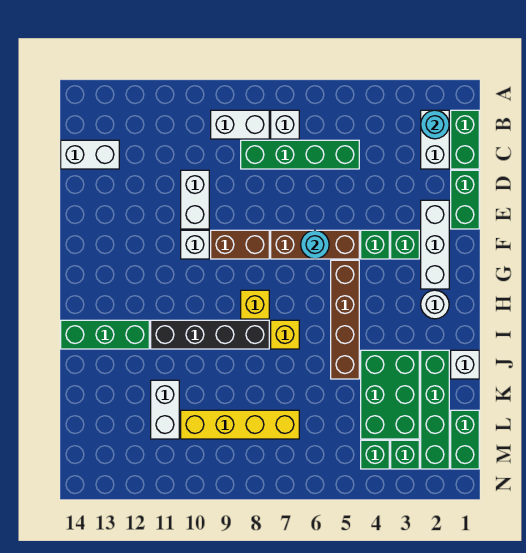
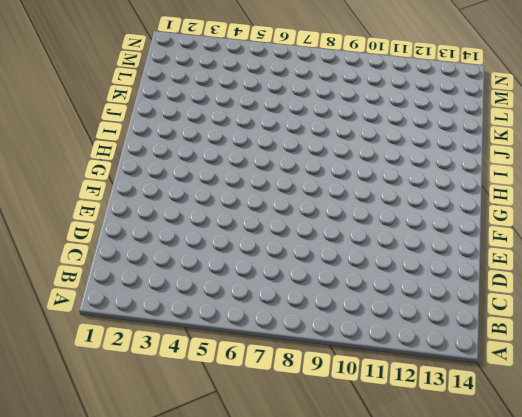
none -> green 1x2 brick [451,110,479,169]
none -> white 1x2 brick [421,110,449,169]
none -> white 1x1 brick [271,110,299,139]
none -> white 1x2 brick [211,110,269,139]

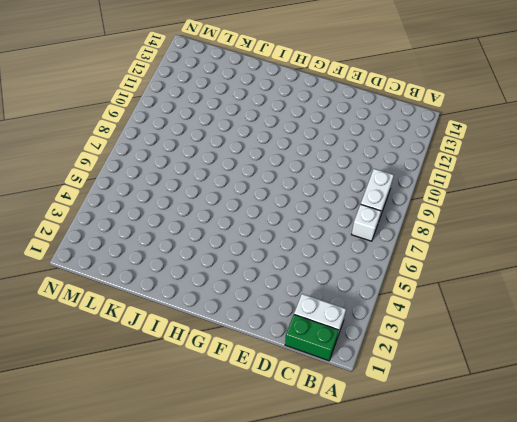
none -> green 1x4 brick [241,140,359,169]
none -> white 1x2 brick [61,140,119,169]
none -> green 1x2 brick [451,170,479,229]
none -> white 1x2 brick [181,170,209,229]

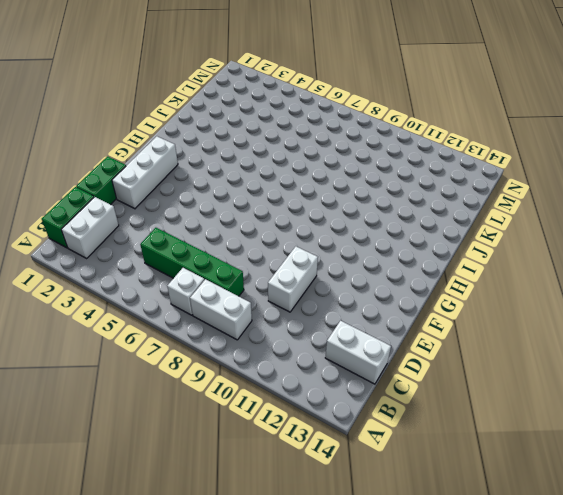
none -> green 1x1 brick [391,230,419,259]
none -> green 1x1 brick [361,230,389,259]
none -> brown 1x3 brick [271,230,359,259]
none -> brown 1x2 brick [211,230,269,259]

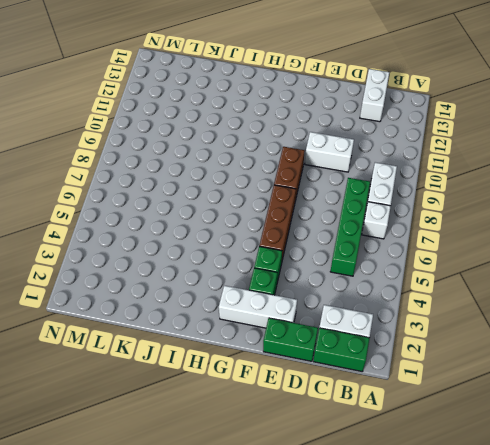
none -> white 1x1 brick [181,230,209,259]
none -> brown 1x4 brick [331,260,359,379]
none -> white 1x1 round brick [421,290,449,319]
none -> yellow 1x1 brick [241,290,269,319]

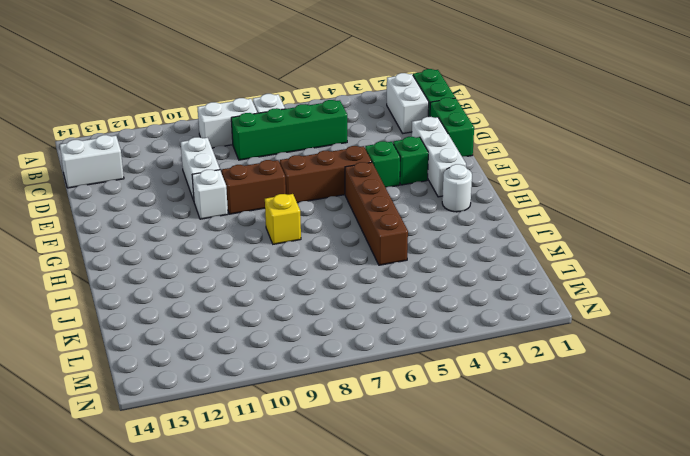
none -> yellow 1x1 brick [271,320,299,349]
none -> black 1x4 brick [151,320,269,349]
none -> green 1x3 brick [61,320,149,349]
none -> white 1x1 brick [451,350,479,379]

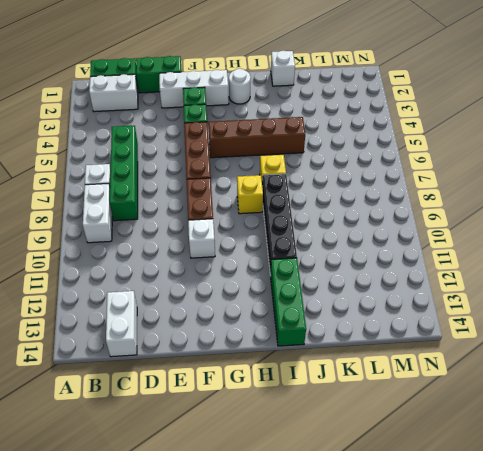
none -> white 1x2 brick [181,170,209,229]
none -> green 1x4 brick [421,350,449,469]
none -> green 2x3 brick [361,350,419,439]
none -> white 1x2 brick [151,380,179,439]

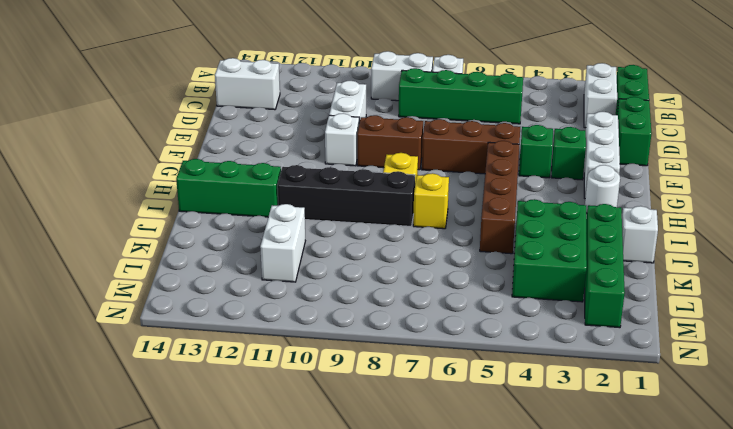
none -> green 1x2 brick [451,410,479,469]
none -> yellow 1x4 brick [181,410,299,439]
none -> green 1x1 brick [391,440,419,469]
none -> green 1x1 brick [361,440,389,469]

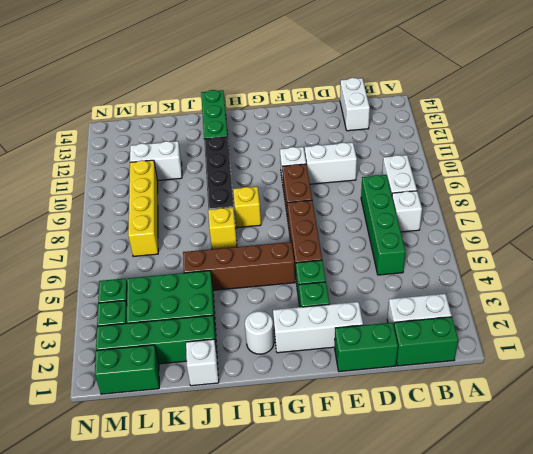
none -> cyan 1x1 round brick [421,110,449,139]
none -> cyan 1x1 round brick [301,230,329,259]

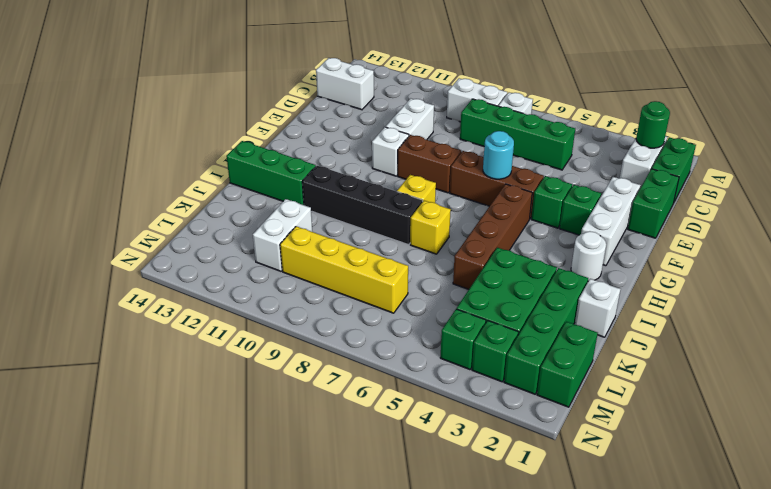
green 1x1 round brick [636,101,670,148] -> cyan 1x1 round brick [421,110,449,139]

